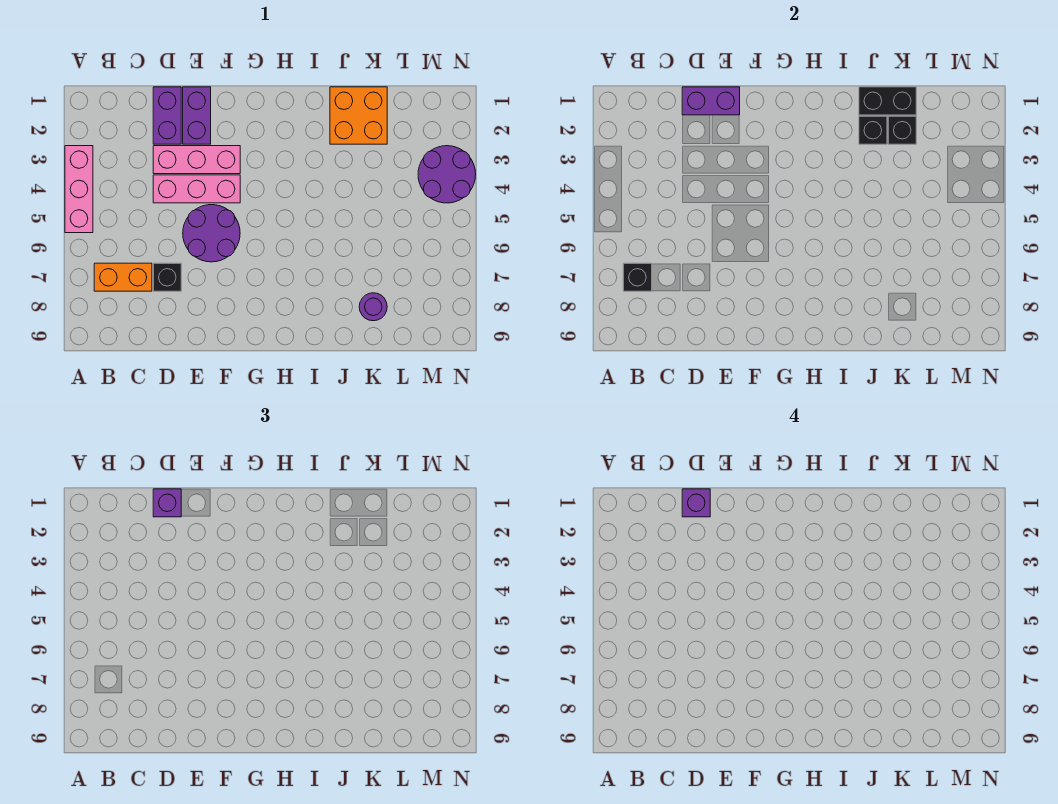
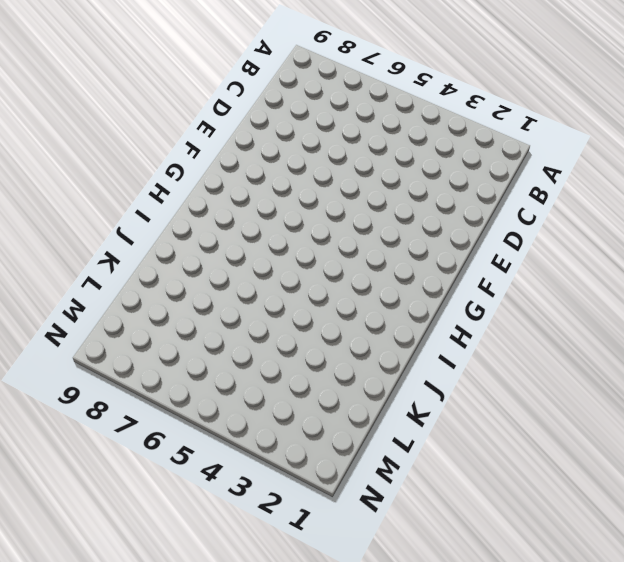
none -> pink 1x3 brick [65,146,93,233]
none -> orange 1x2 brick [94,263,152,291]
none -> purple 1x2 brick [153,87,181,144]

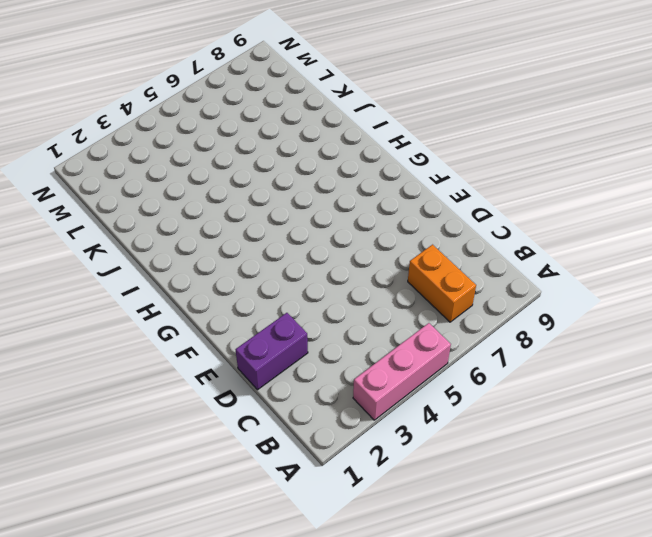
none -> pink 1x3 brick [153,146,240,174]
none -> pink 1x3 brick [153,175,240,203]
none -> black 1x1 brick [153,263,181,291]

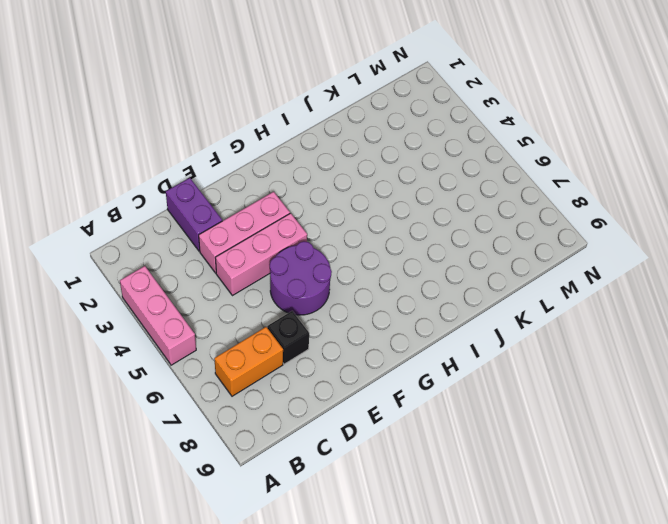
none -> purple 1x2 brick [183,87,211,144]
none -> orange 2x2 brick [330,87,387,144]
none -> purple 1x1 round brick [359,293,387,321]

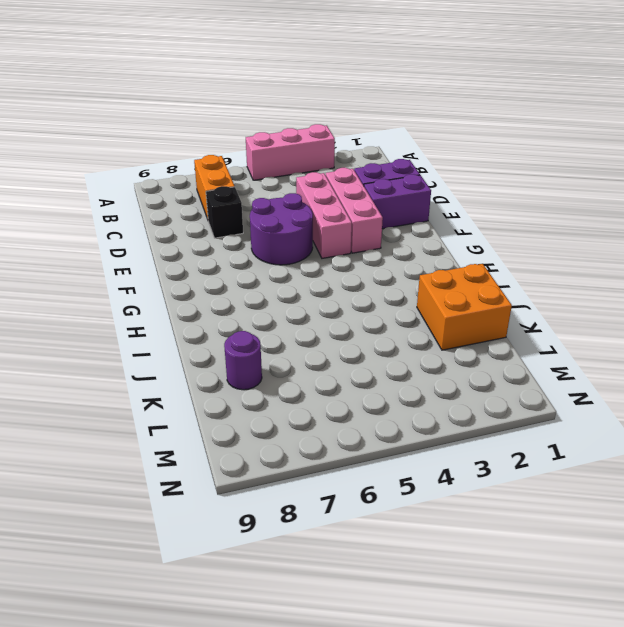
none -> purple 2x2 round brick [418,146,476,203]
none -> black 1x1 brick [623,263,652,291]
none -> purple 1x2 brick [682,87,740,115]

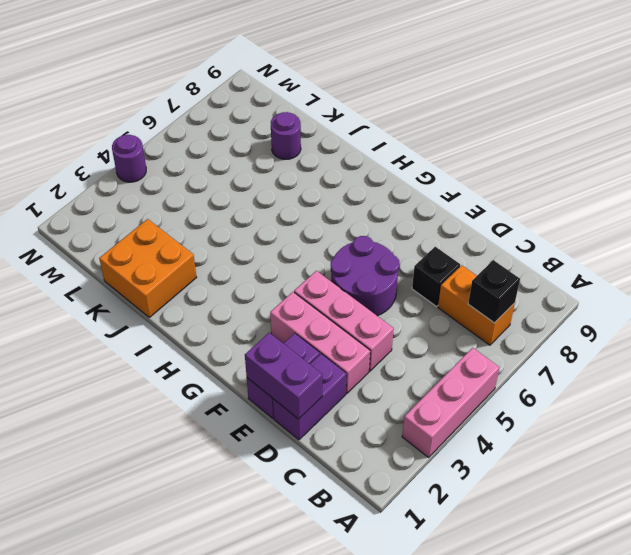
purple 1x1 round brick [112,135,146,182] -> purple 2x2 round brick [418,146,476,203]
none -> black 1x2 brick [859,87,916,115]
none -> black 1x1 brick [859,116,887,144]
none -> black 1x1 brick [888,116,916,144]

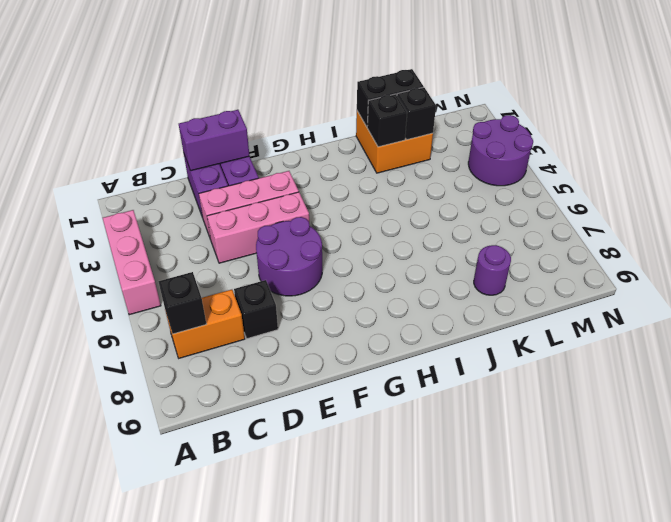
none -> purple 1x1 brick [153,489,181,517]
none -> purple 1x1 brick [682,489,710,517]

